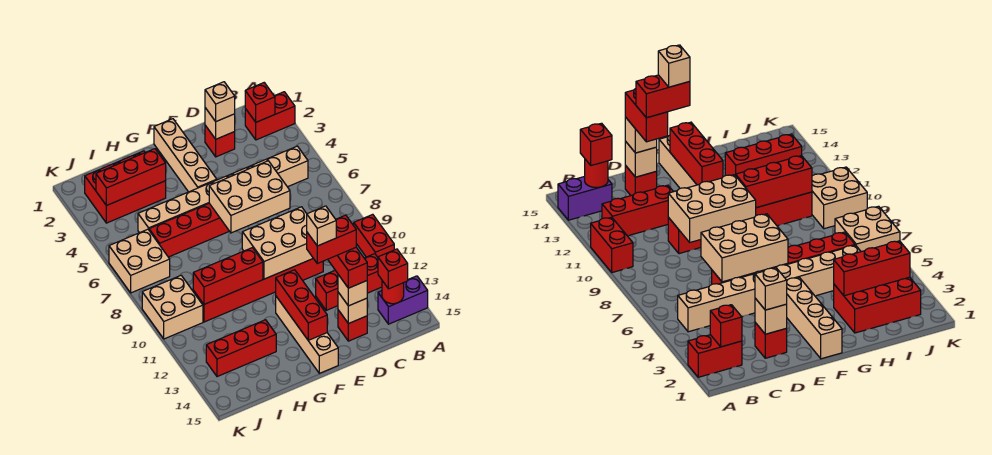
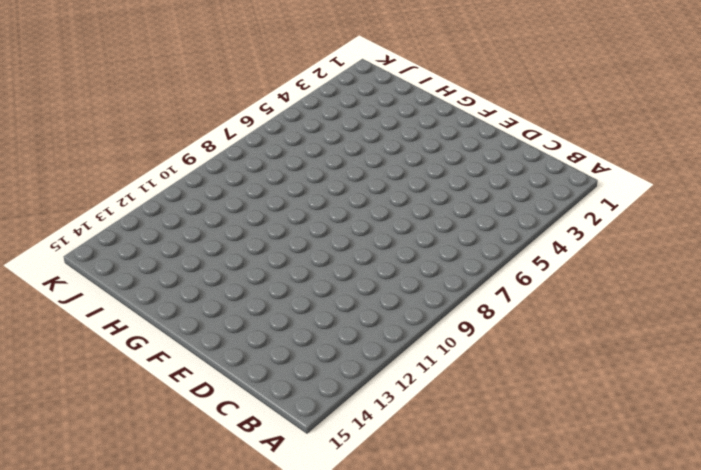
none -> red 1x2 brick [245,92,295,140]
none -> red 1x2 brick [354,214,394,257]
none -> purple 1x2 brick [378,276,428,324]
none -> tan 1x8 brick [138,146,308,233]

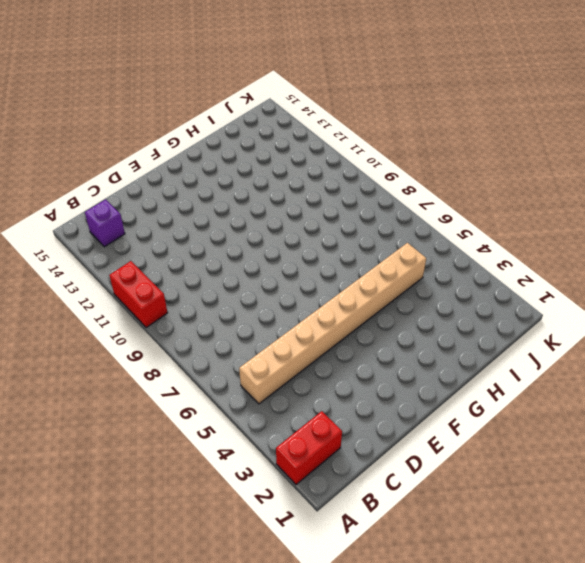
purple 1x1 brick [85,199,125,247] -> purple 1x2 brick [378,276,428,324]
none -> red 1x3 brick [316,254,382,310]
none -> red 1x1 brick [205,125,235,157]
none -> red 1x6 brick [149,203,229,257]
none -> red 1x6 brick [193,259,323,322]

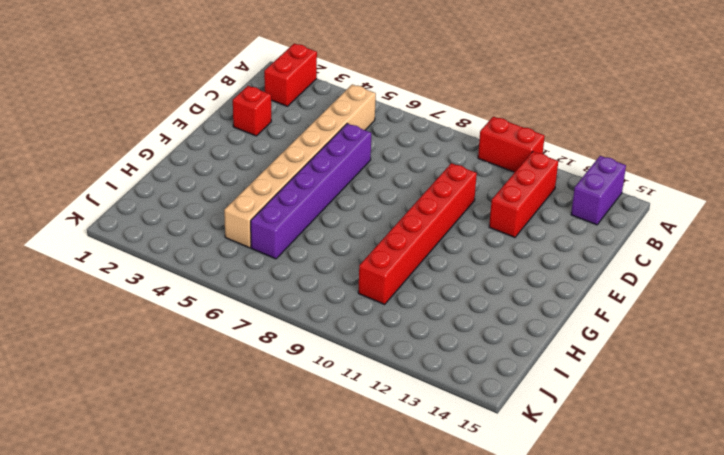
purple 1x6 brick [251,124,371,259] -> red 1x6 brick [149,203,229,257]
none -> red 1x1 brick [338,310,367,341]
none -> tan 1x4 brick [154,119,217,192]
none -> tan 1x4 brick [276,297,338,373]
none -> red 2x3 brick [85,151,166,223]

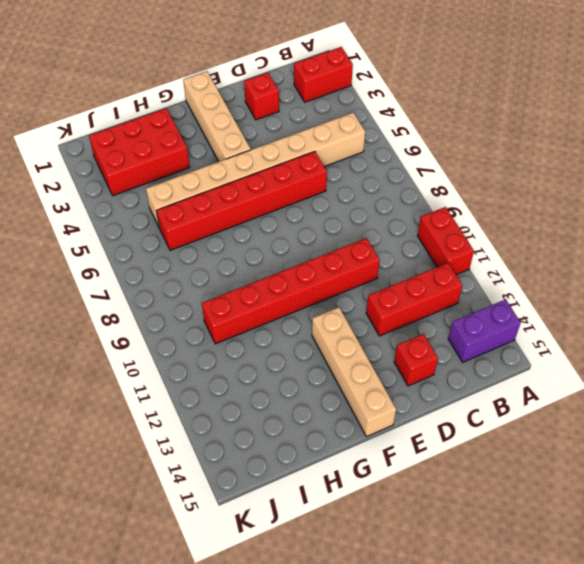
none -> red 1x3 brick [206,320,276,377]
none -> tan 2x2 brick [109,229,170,293]
none -> tan 2x2 brick [142,276,203,339]
none -> red 1x1 brick [245,83,275,122]

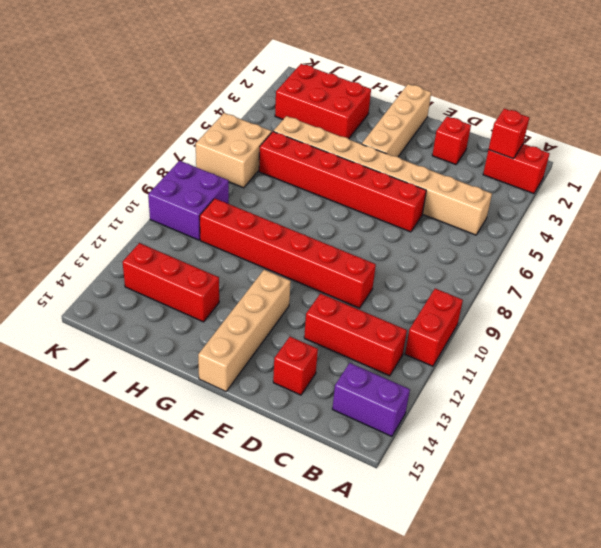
purple 2x2 brick [148,161,229,240] -> tan 2x2 brick [142,276,203,339]
none -> red 1x1 round brick [382,281,404,304]
none -> tan 1x1 brick [205,108,235,139]
none -> tan 2x3 brick [209,161,290,233]
none -> tan 2x3 brick [242,207,313,279]

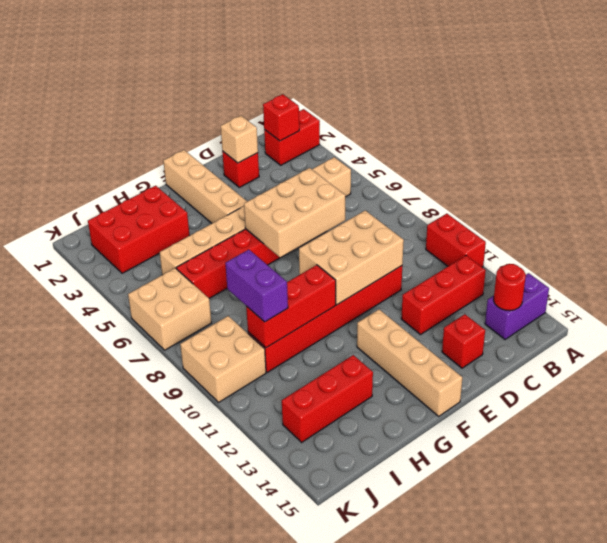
purple 1x2 brick [225,250,288,322] -> none
none -> tan 1x1 brick [338,292,367,324]
none -> red 1x3 brick [276,270,327,340]
none -> red 1x3 brick [96,149,166,206]
none -> red 1x1 brick [378,249,408,289]

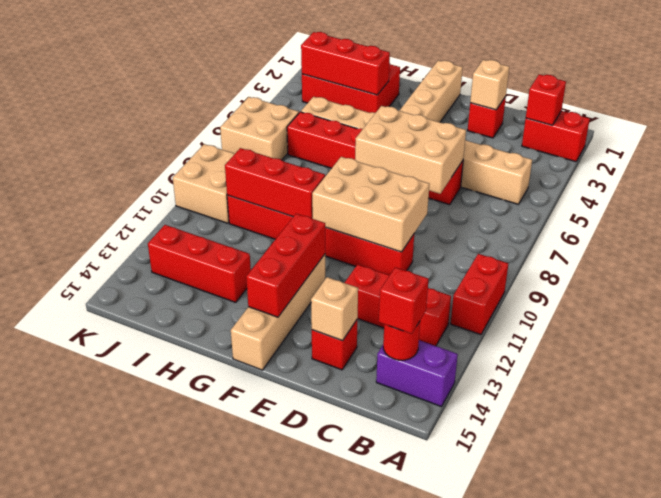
none -> tan 1x1 brick [205,82,235,121]
none -> tan 1x1 brick [338,275,367,306]
none -> red 1x2 brick [328,247,367,288]
none -> red 1x2 brick [307,215,356,263]

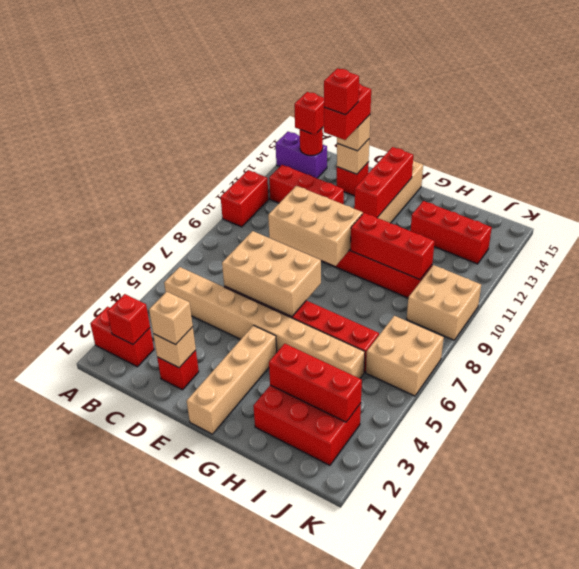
red 1x1 brick [324,68,359,115] -> red 1x2 brick [307,215,356,263]
none -> tan 1x1 brick [307,206,336,246]

